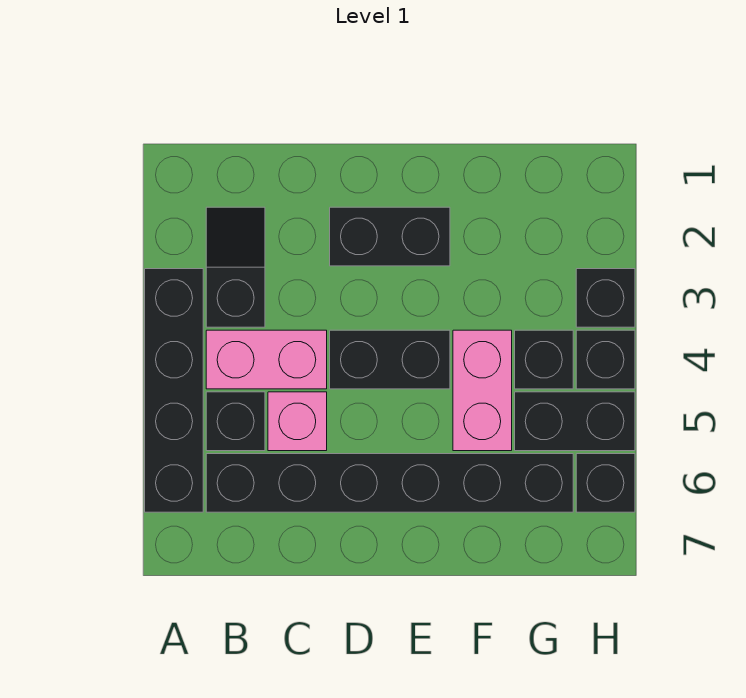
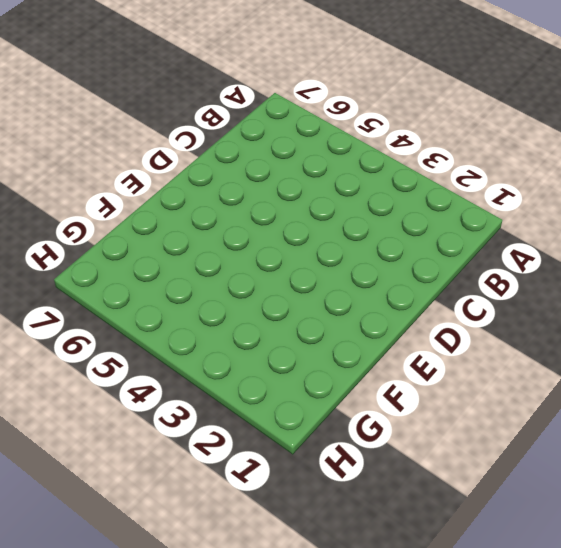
none -> black 1x4 brick [145,269,203,512]
none -> black 1x2 slope [206,207,265,327]
none -> pink 1x2 brick [206,330,327,389]

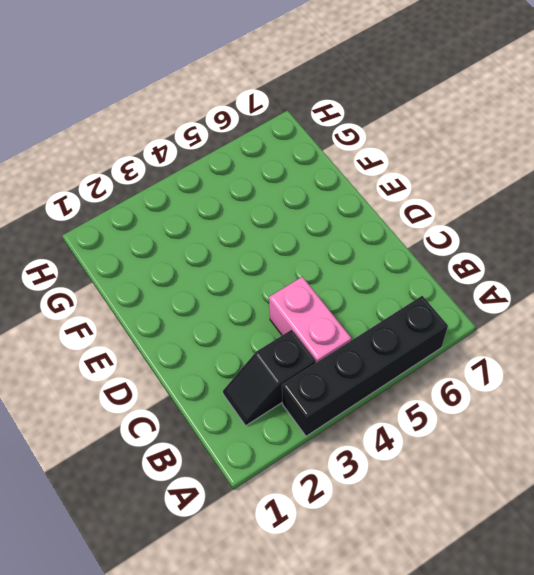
none -> black 1x1 brick [206,392,265,451]
none -> black 1x6 brick [206,454,573,512]
none -> pink 1x1 brick [268,392,327,451]

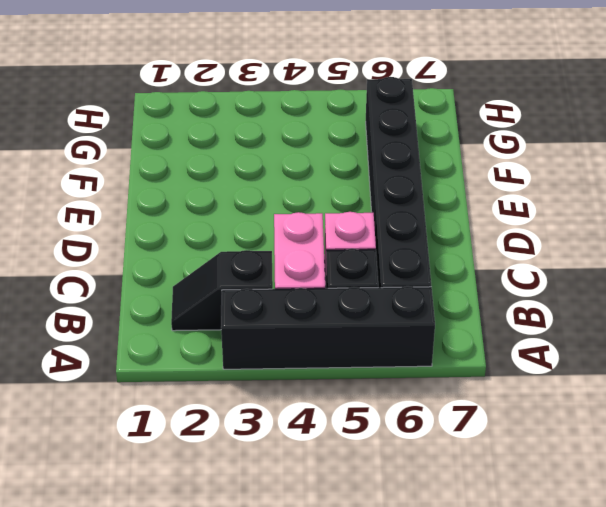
none -> black 1x2 brick [330,207,450,266]
none -> black 1x2 brick [330,330,450,389]
none -> pink 1x2 brick [453,330,512,451]

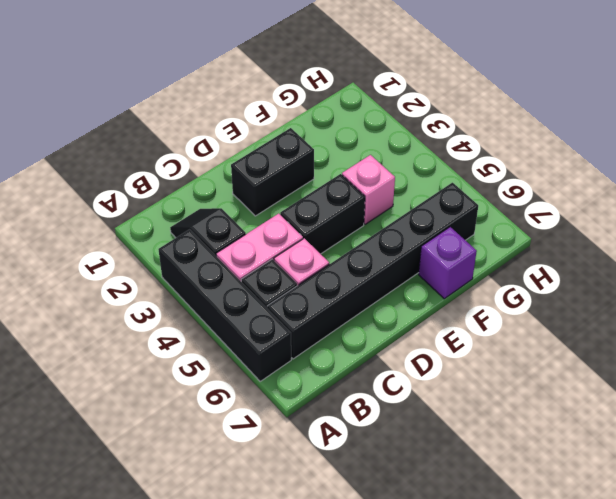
pink 1x1 brick [342,155,395,224] -> pink 1x2 brick [453,330,512,451]
purple 1x1 brick [419,227,477,299] -> none
none -> black 1x1 brick [515,330,573,389]
none -> black 1x2 brick [515,392,635,451]
none -> black 1x1 brick [576,269,635,327]

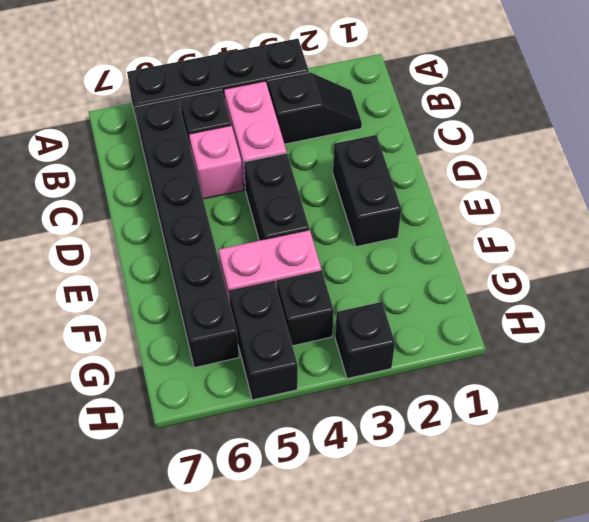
none -> black 1x1 brick [576,330,635,389]
none -> black 1x1 brick [576,454,635,512]

